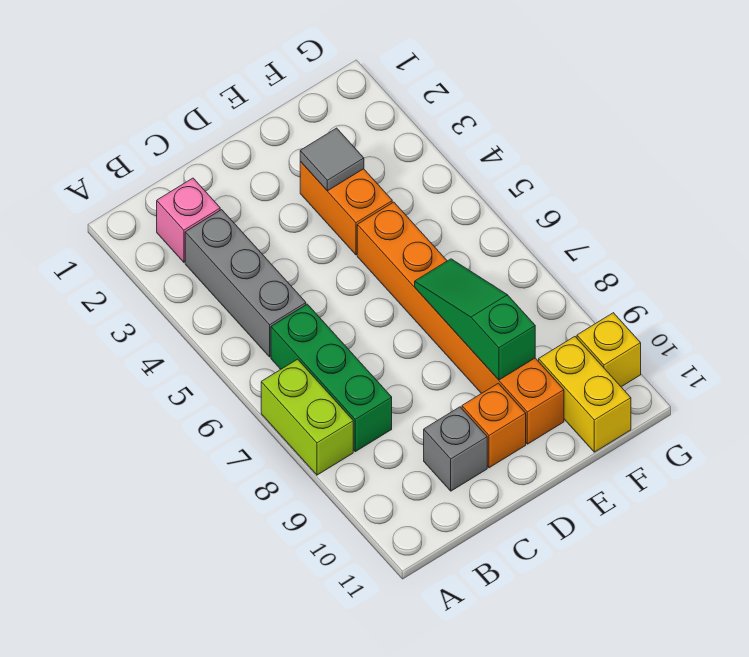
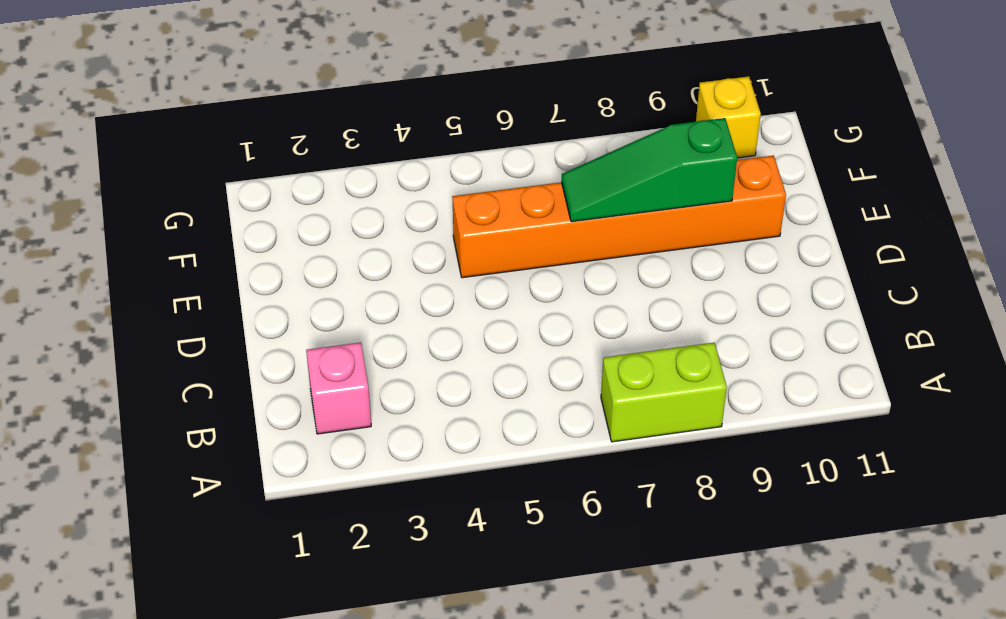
none -> grey 1x3 brick [185,210,306,357]
none -> green 1x3 brick [271,304,392,452]
none -> grey 1x1 brick [424,407,487,491]

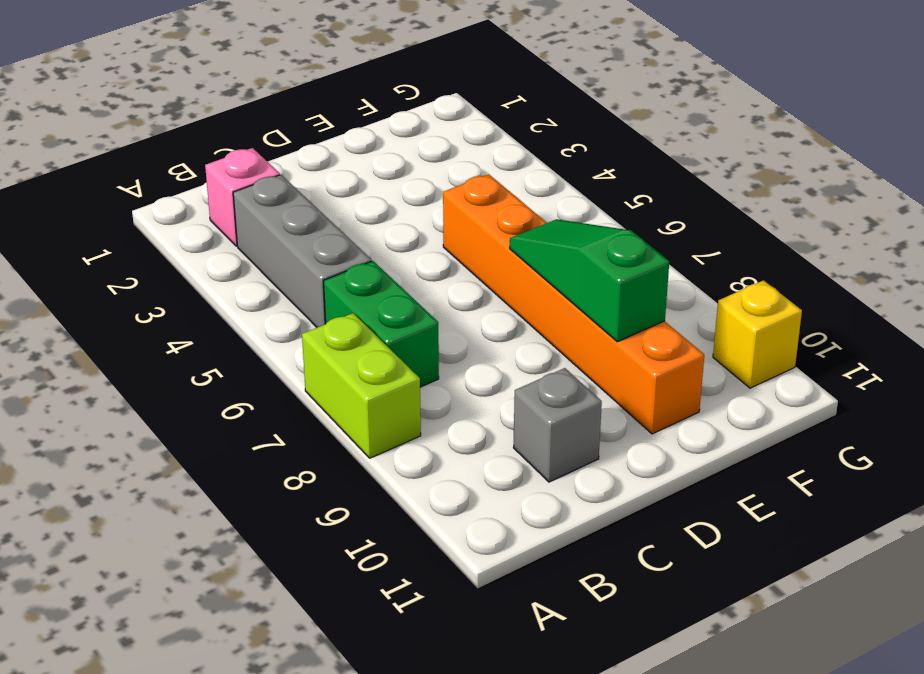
green 1x2 brick [324,261,439,387] -> green 1x3 brick [271,304,392,452]
none -> orange 1x1 brick [462,383,526,468]
none -> orange 1x2 brick [300,162,392,255]
none -> yellow 1x2 brick [539,337,631,452]

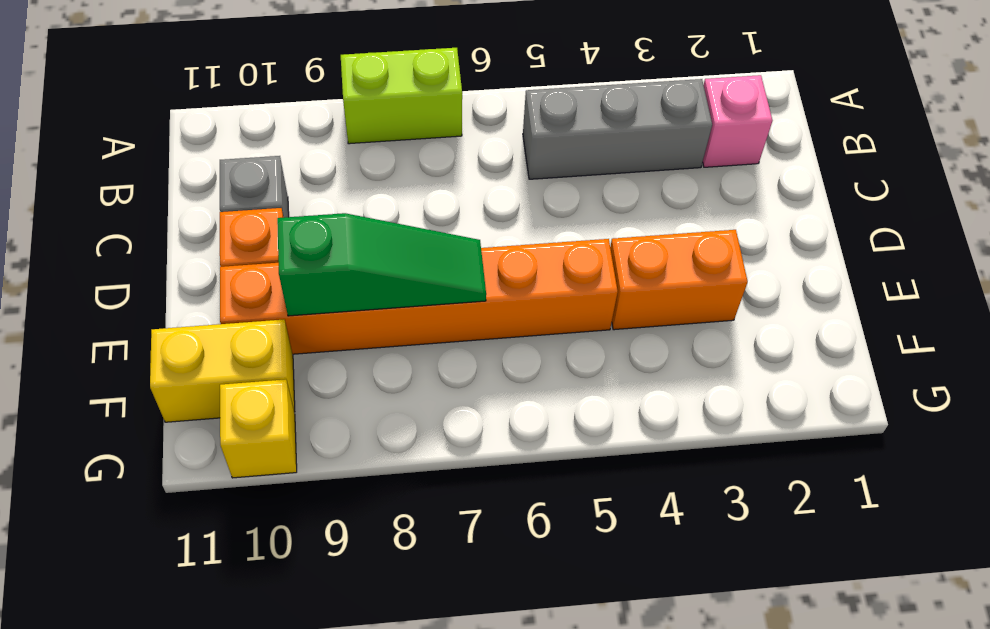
none -> green 1x3 brick [271,304,392,452]
none -> grey 1x1 tile [300,128,364,191]

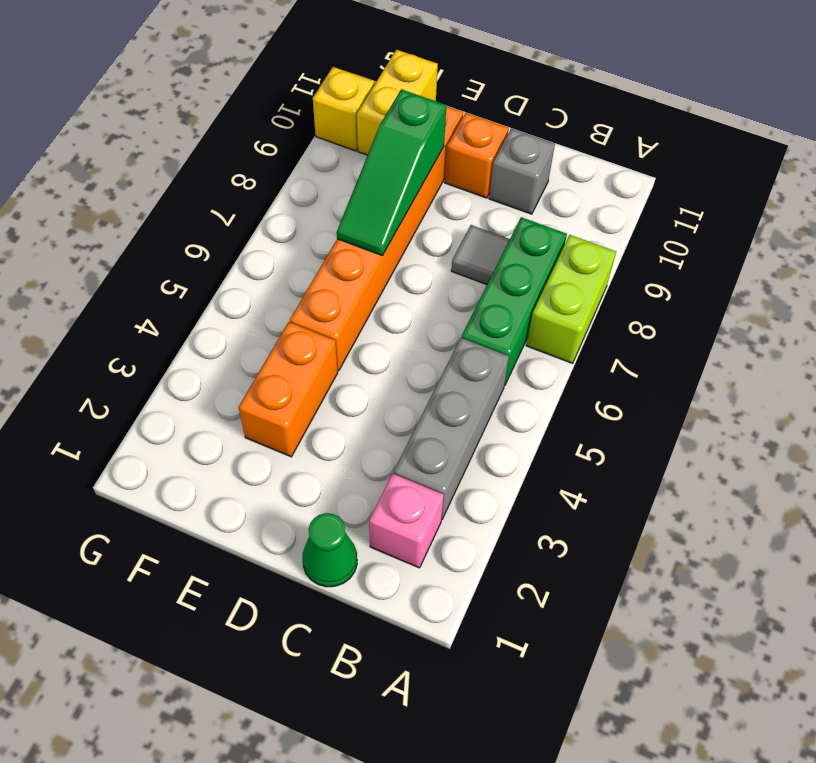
green 1x1 cone [303,513,357,587] -> none
grey 1x1 tile [451,225,510,285] -> grey 1x1 tile moved to [300,128,364,191]

